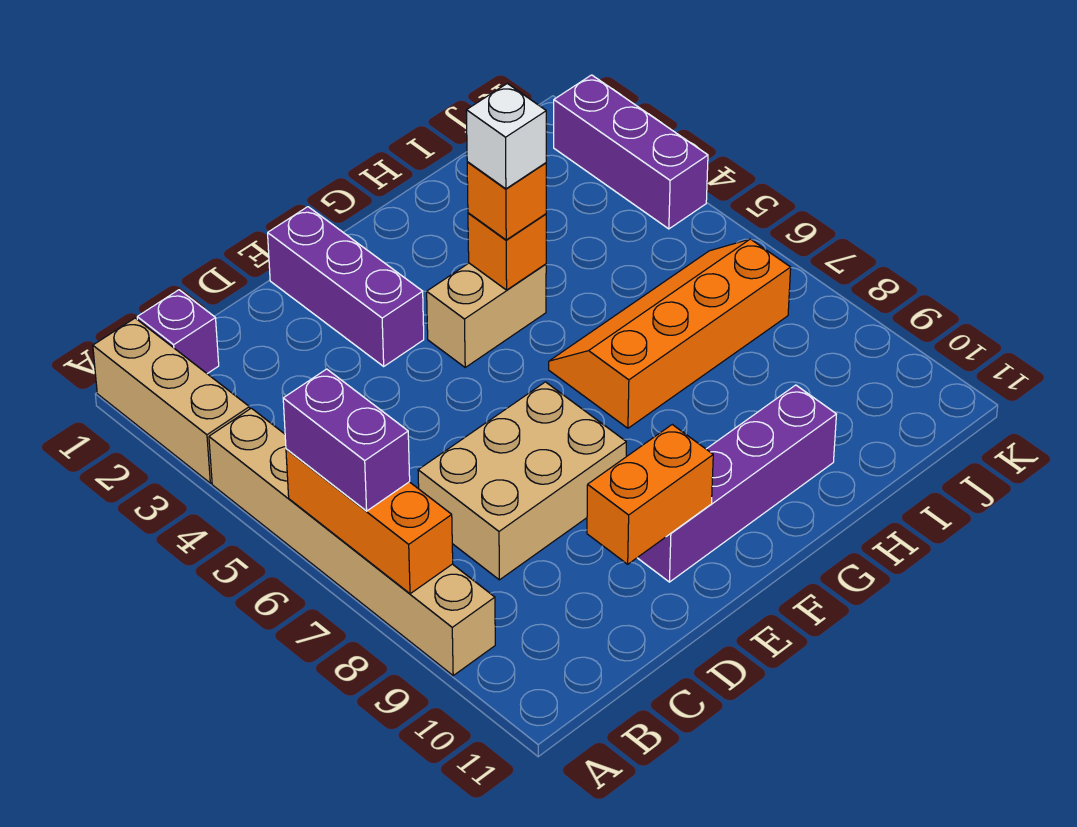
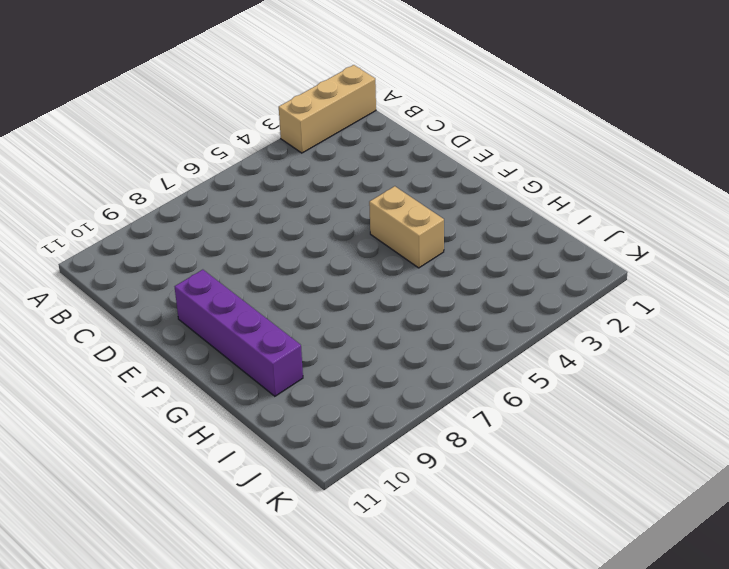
none -> tan 1x6 brick [209,408,495,676]
none -> purple 1x1 brick [137,290,219,374]
none -> tan 2x3 brick [418,382,626,580]

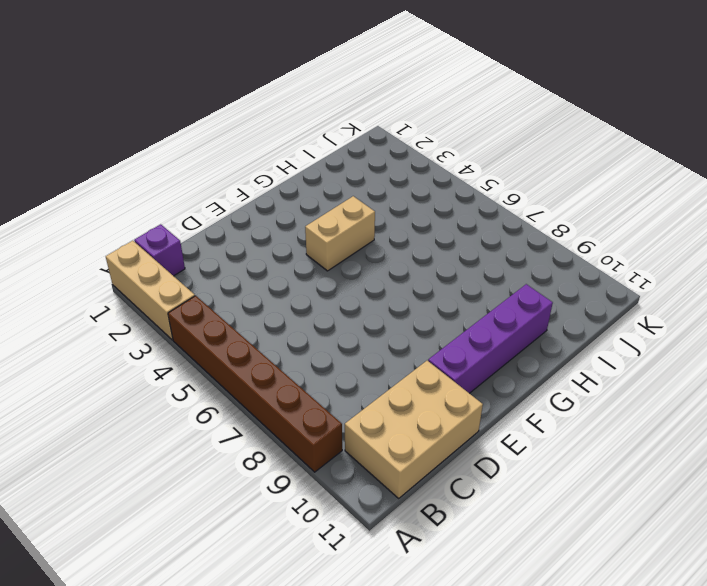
brown 1x6 brick [168,296,342,472] -> tan 1x6 brick [209,408,495,676]
tan 2x3 brick [345,361,483,498] -> tan 2x3 brick moved to [418,382,626,580]
none -> purple 1x3 brick [268,207,424,366]
none -> orange 2x4 slope [549,239,791,428]
none -> purple 1x3 brick [554,75,708,229]

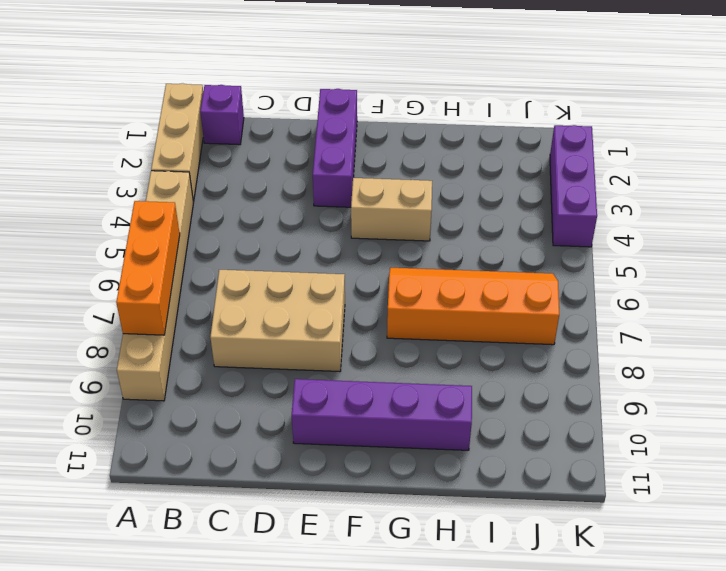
none -> orange 1x2 brick [587,425,713,564]
none -> orange 1x1 brick [468,213,546,290]
none -> purple 1x2 brick [283,369,410,511]

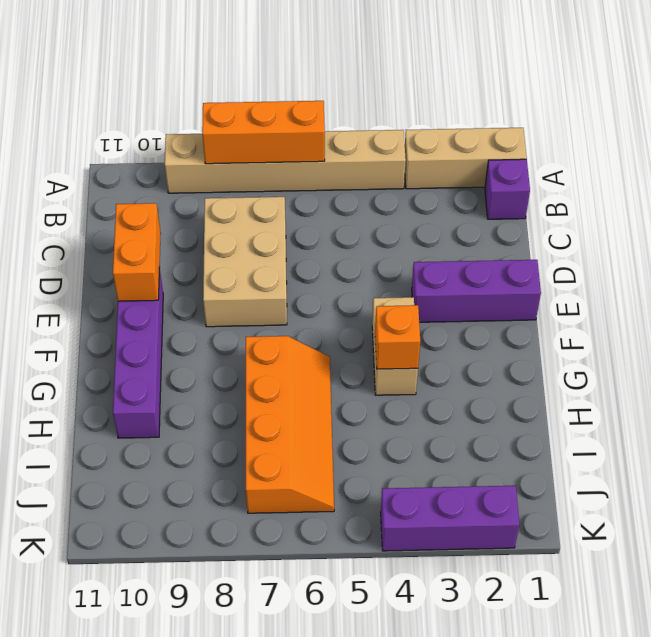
none -> purple 1x2 brick [283,369,410,511]
none -> orange 1x1 brick [467,162,546,240]
none -> white 1x1 brick [466,83,546,189]

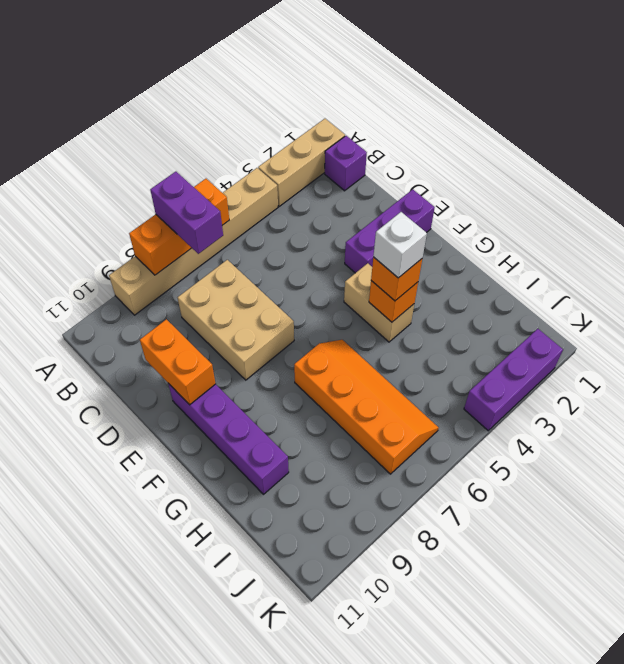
purple 1x2 brick [150,172,223,254] -> purple 1x2 brick turned to [283,369,410,511]

